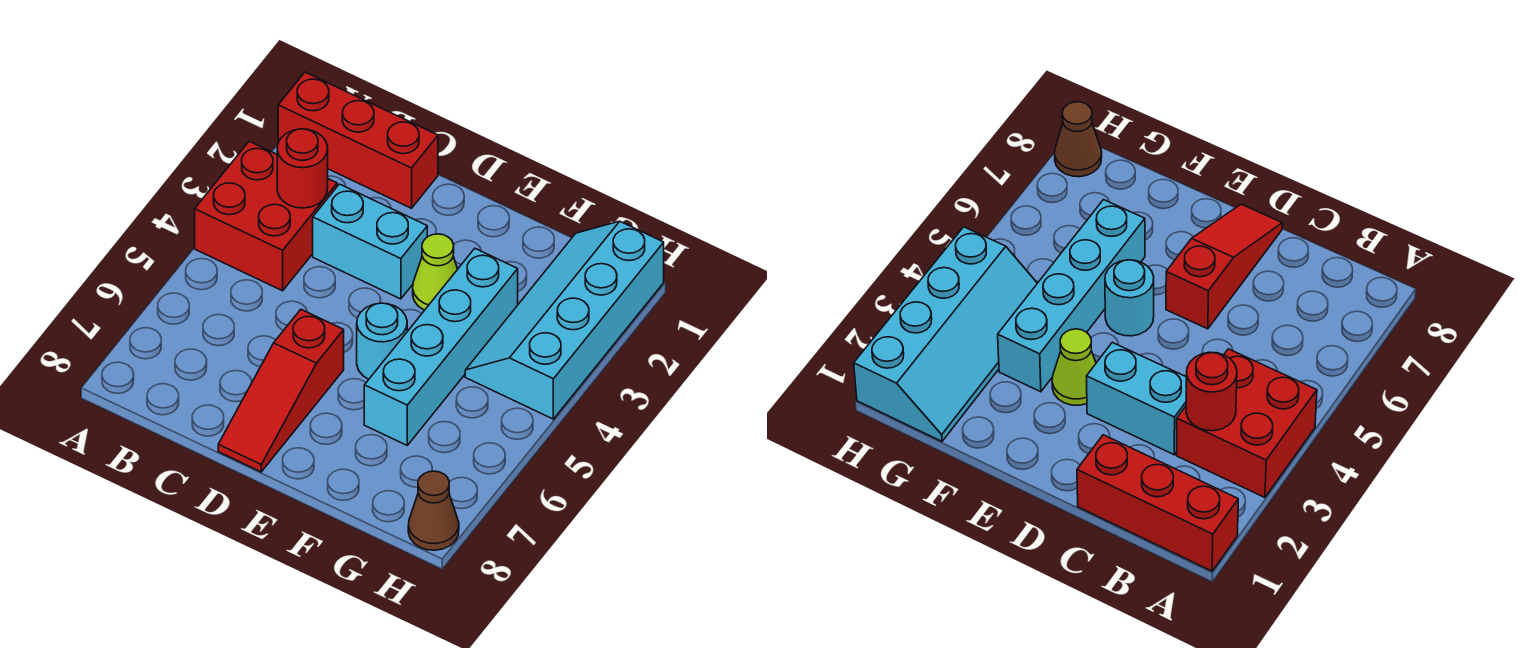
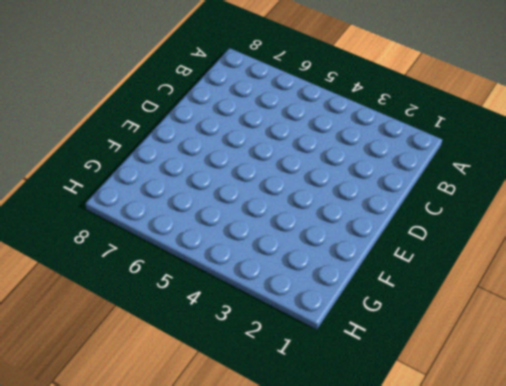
none -> red 1x3 brick [278,72,438,208]
none -> red 2x2 brick [195,141,337,291]

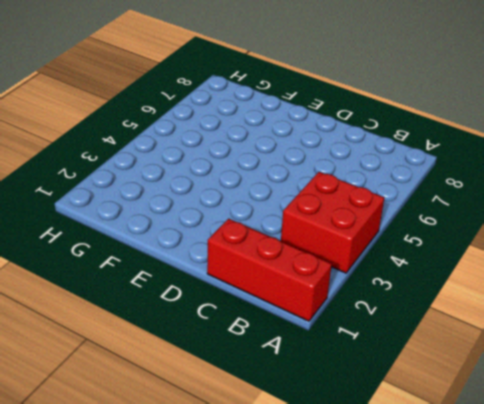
none -> cyan 1x2 brick [313,184,427,299]
none -> red 1x3 slope [218,310,344,472]

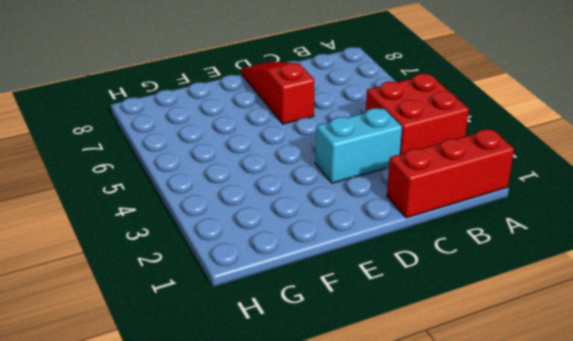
none -> lime 1x1 cone [413,234,458,310]
none -> cyan 1x1 round brick [357,303,407,379]

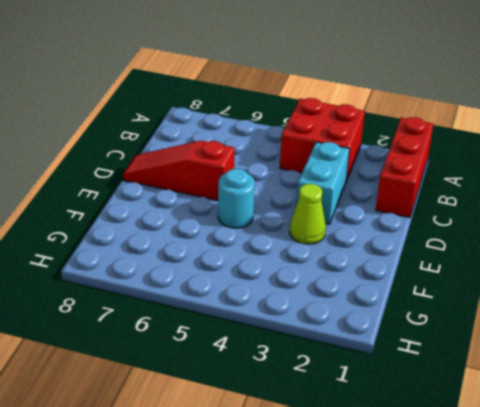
none -> cyan 1x4 brick [364,249,518,445]
none -> cyan 2x4 slope [465,221,664,419]

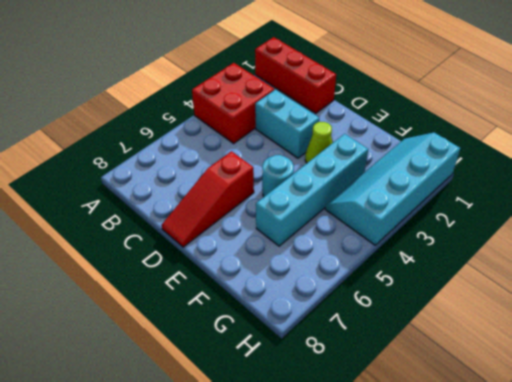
none -> brown 1x1 cone [408,471,459,550]
none -> red 1x1 round brick [277,129,328,208]

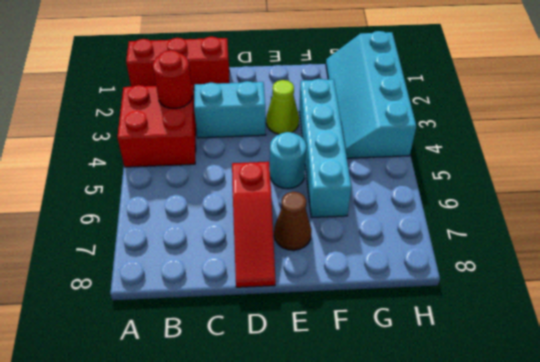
brown 1x1 cone [274,192,311,250] -> brown 1x1 cone moved to [408,471,459,550]

